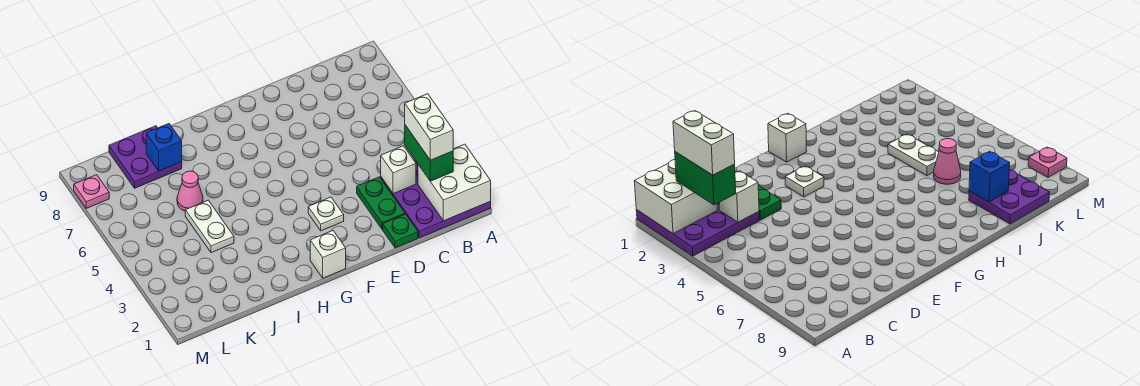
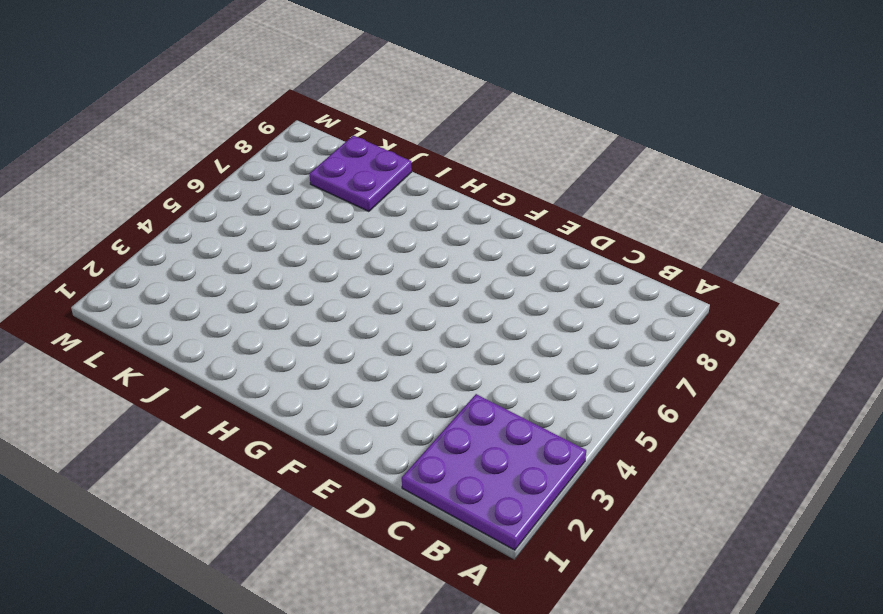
none -> green 1x1 plate [383,214,418,248]
none -> green 1x2 plate [357,177,405,229]
none -> white 1x1 plate [308,197,344,231]

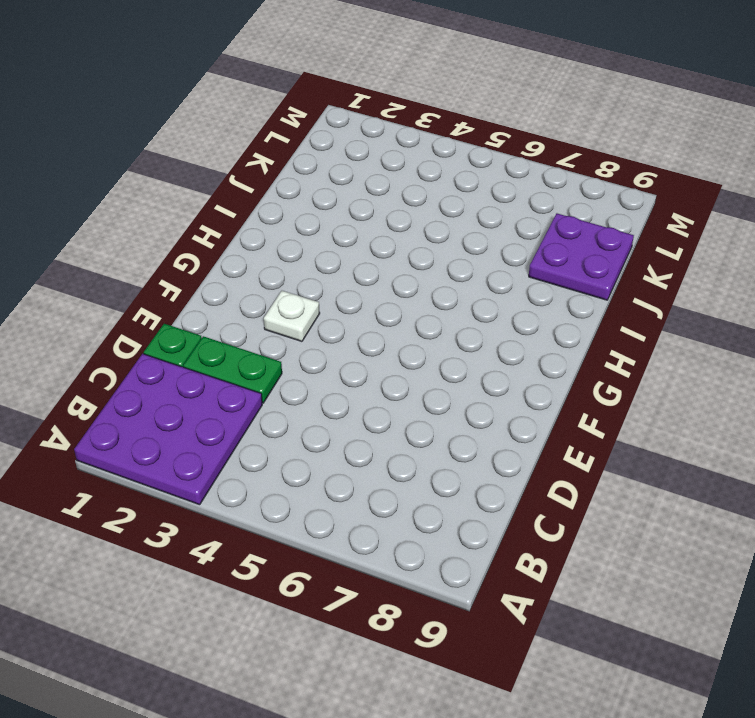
none -> white 1x1 brick [310,231,346,278]
none -> white 1x2 plate [185,200,234,253]
none -> pink 1x1 cone [177,171,203,211]

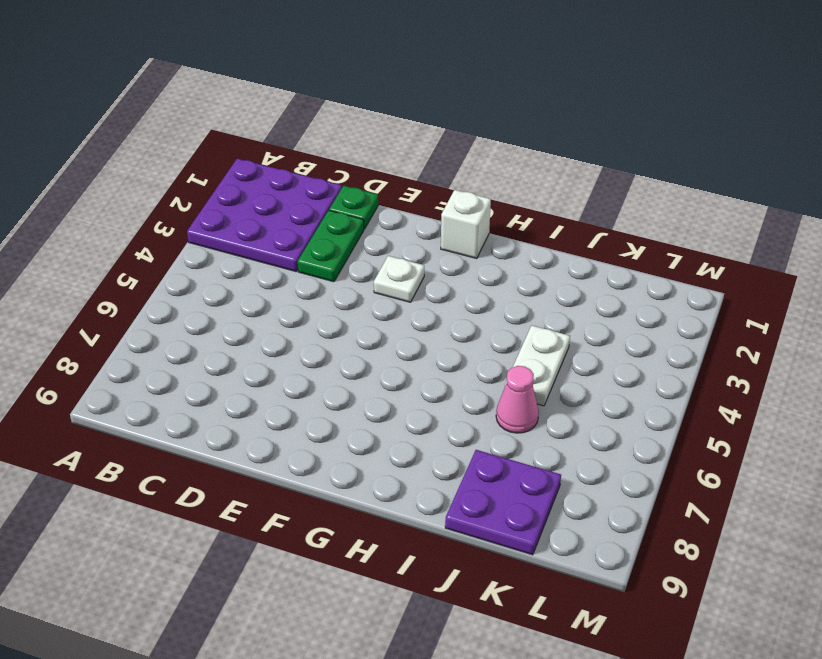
none -> pink 1x1 plate [74,175,109,208]
none -> white 2x2 brick [418,144,491,221]
none -> white 1x1 brick [381,146,416,194]

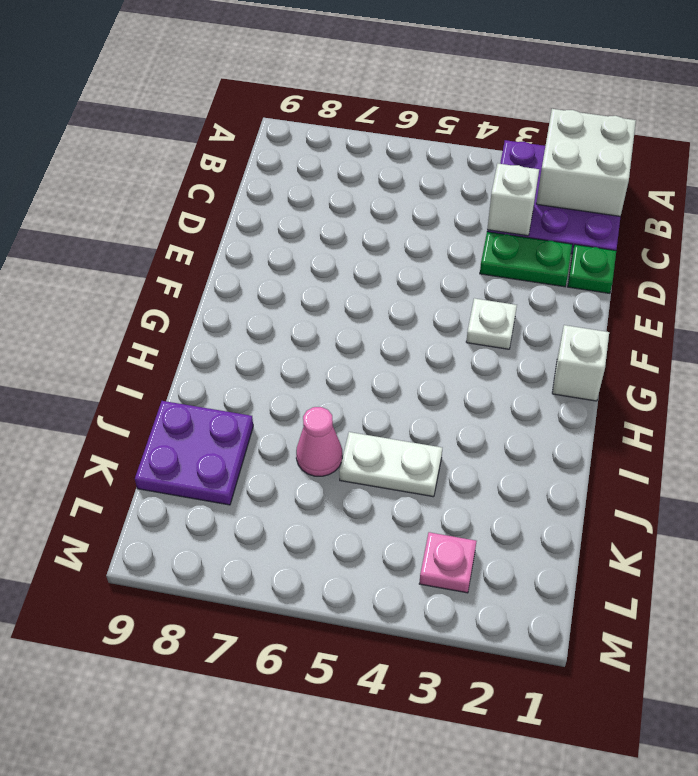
pink 1x1 plate [419,532,476,593] -> pink 1x1 plate moved to [74,175,109,208]
none -> blue 1x1 brick [146,124,182,171]
none -> green 1x2 brick [405,125,453,181]
none -> white 1x2 brick [405,94,453,160]

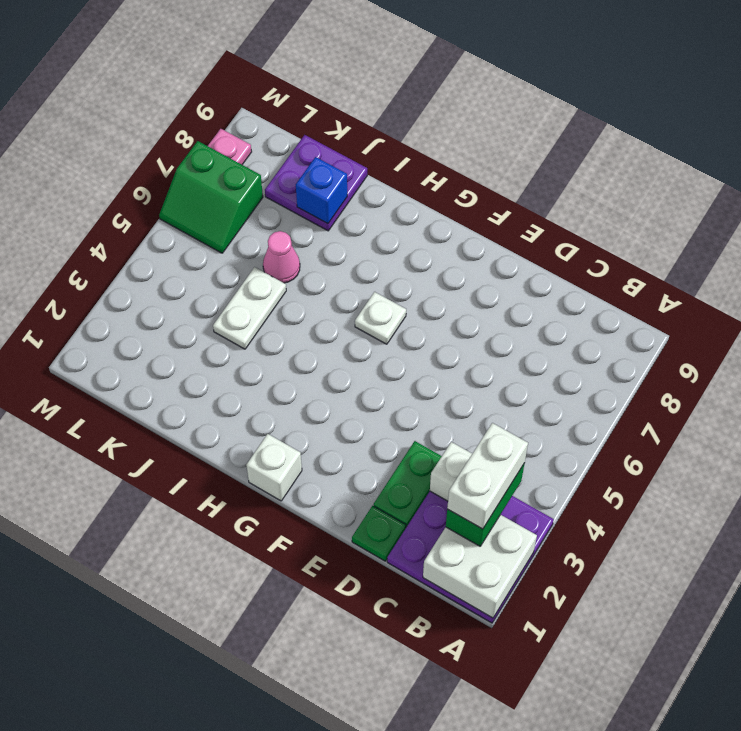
white 1x1 plate [355,292,406,344] -> white 1x1 plate moved to [308,197,344,231]
green 2x2 slope [159,141,263,253] -> none

